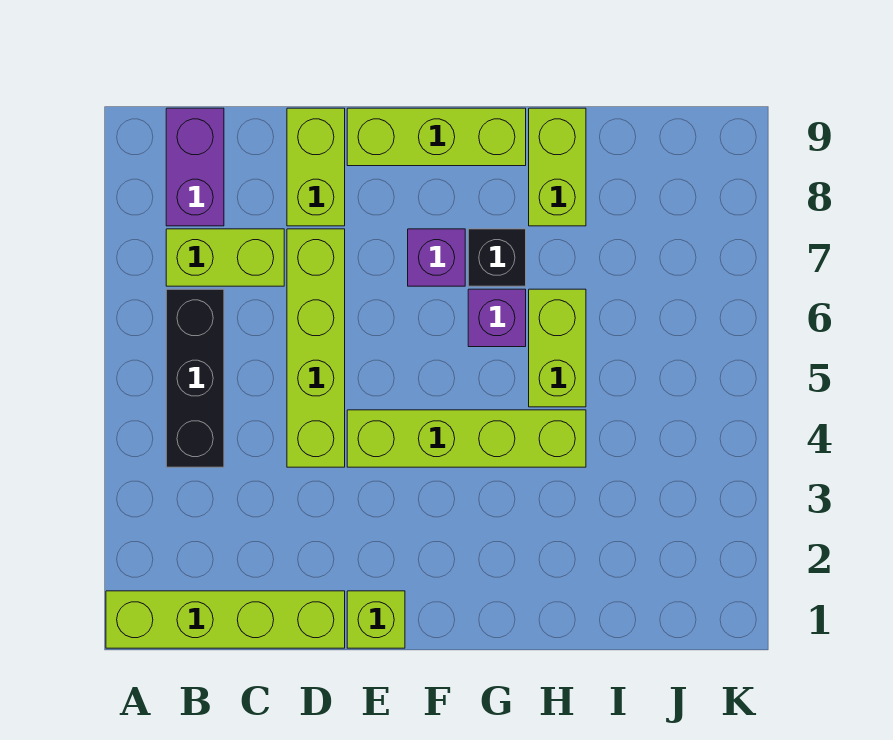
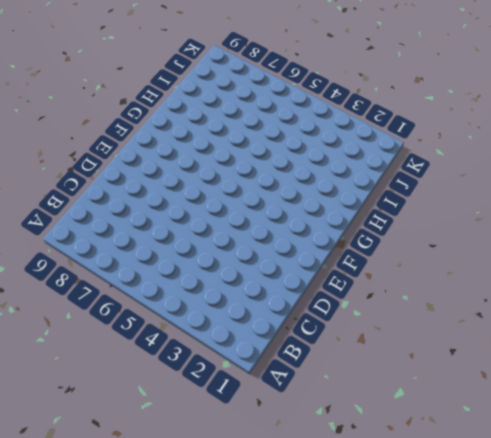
none -> lime 1x4 brick [106,591,345,648]
none -> black 1x3 brick [166,289,224,467]
none -> lime 1x2 brick [166,229,284,286]

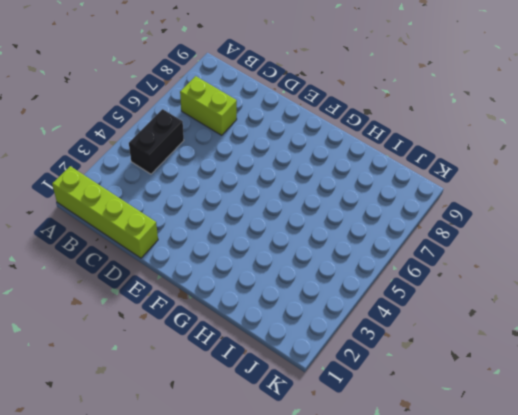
black 1x2 brick [129,109,184,174] -> black 1x3 brick [166,289,224,467]
none -> purple 1x2 brick [166,108,224,226]
none -> lime 1x4 brick [287,229,345,467]
none -> lime 1x2 brick [287,108,345,226]

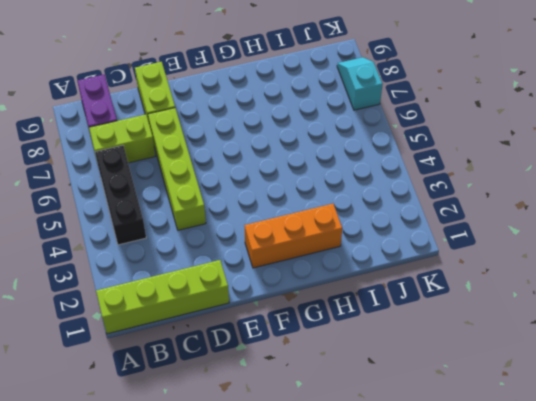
orange 1x3 brick [245,203,342,268] -> none
cyan 1x2 slope [337,57,383,110] -> none
none -> lime 1x1 brick [347,591,405,648]
none -> lime 1x4 brick [347,410,586,467]
none -> lime 1x3 brick [347,108,526,166]

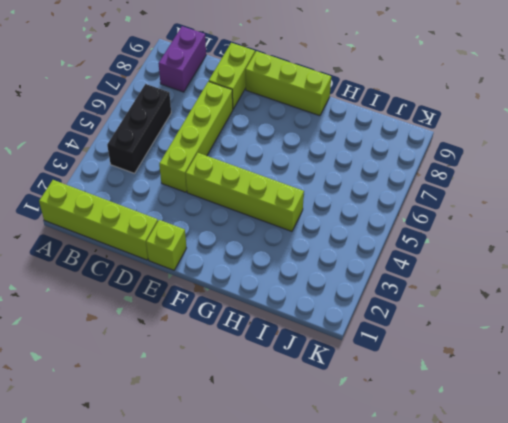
none -> lime 1x2 brick [166,229,284,286]
none -> purple 1x1 brick [408,229,465,286]
none -> purple 1x1 brick [468,289,526,347]

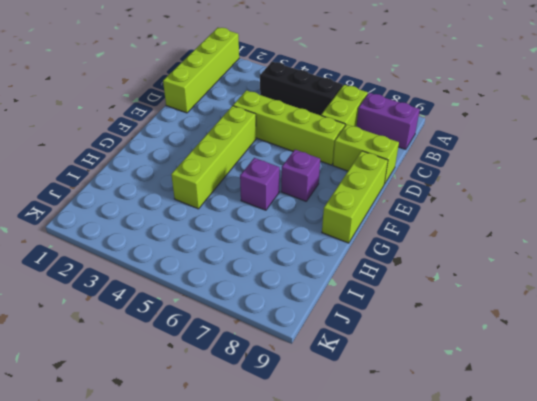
none -> lime 1x1 brick [347,591,405,648]
none -> black 1x1 brick [468,229,526,286]
none -> lime 1x2 brick [529,289,586,407]

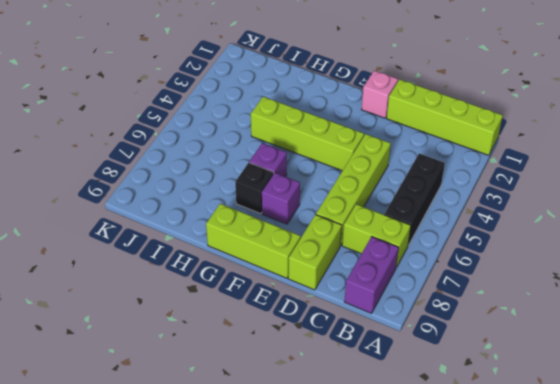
pink 1x1 brick [362,71,398,118] -> lime 1x1 brick [347,591,405,648]
none -> lime 1x2 brick [529,289,586,407]
none -> lime 1x2 brick [529,108,586,226]

